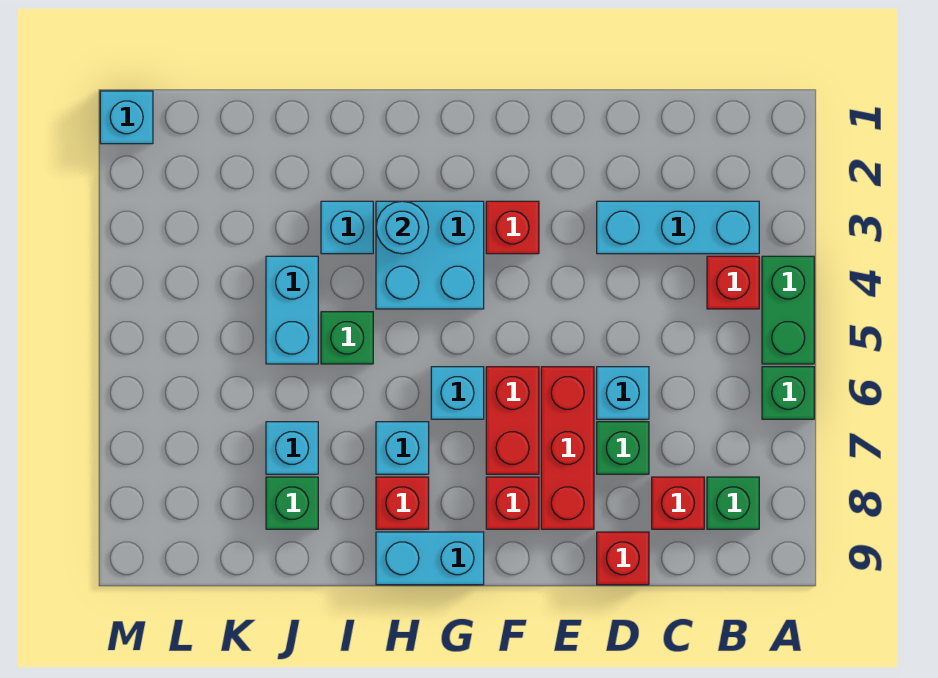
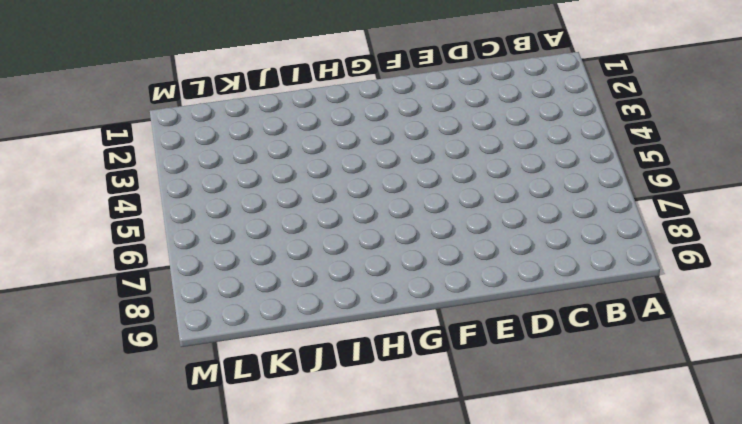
none -> green 1x2 brick [762,256,814,364]
none -> green 1x1 brick [762,367,814,419]
none -> cyan 1x3 brick [597,201,759,254]

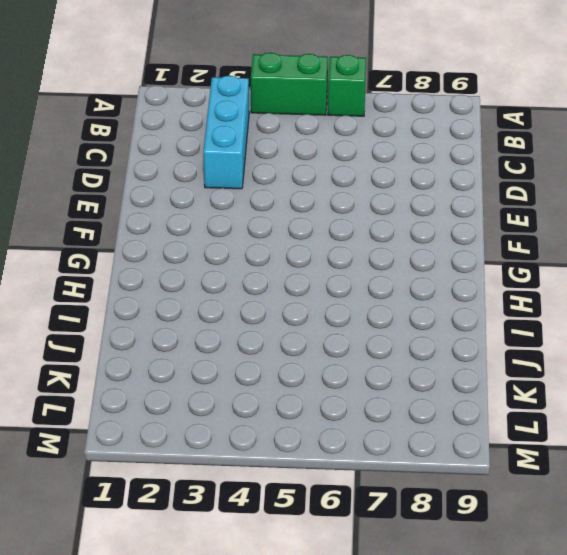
none -> red 1x1 brick [707,256,759,309]
none -> green 1x1 brick [707,477,759,529]
none -> red 1x1 brick [652,477,704,529]

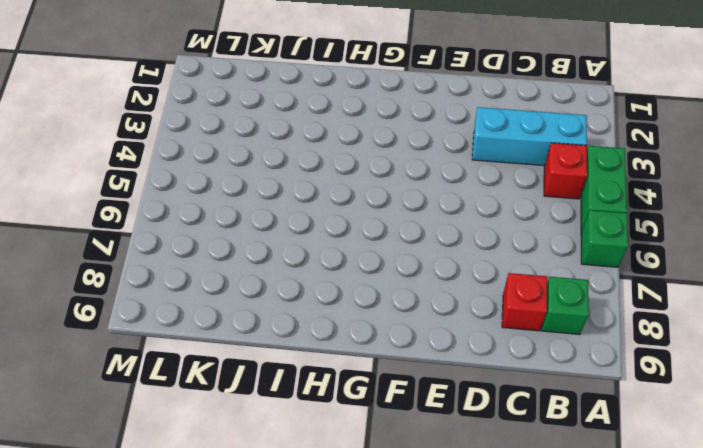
none -> cyan 1x1 brick [597,367,649,419]
none -> green 1x1 brick [597,422,649,474]
none -> red 1x1 brick [597,532,649,585]

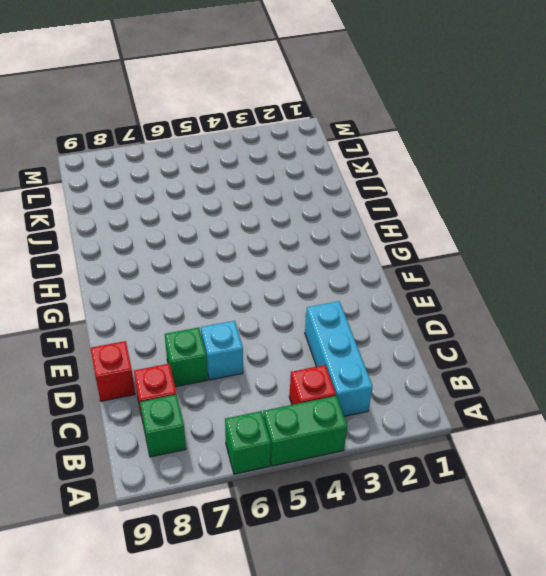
none -> red 1x3 brick [541,367,594,529]
none -> red 1x1 brick [486,201,539,254]
none -> red 1x2 brick [486,367,539,474]

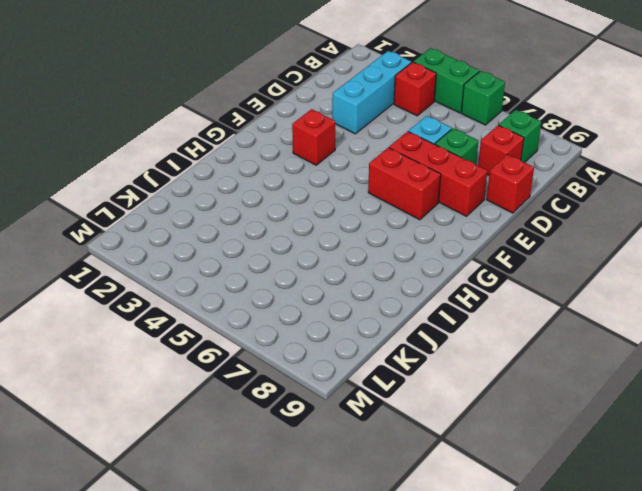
none -> red 1x1 brick [486,477,539,529]
none -> cyan 2x2 brick [376,201,484,309]
none -> cyan 1x1 brick [431,367,484,419]

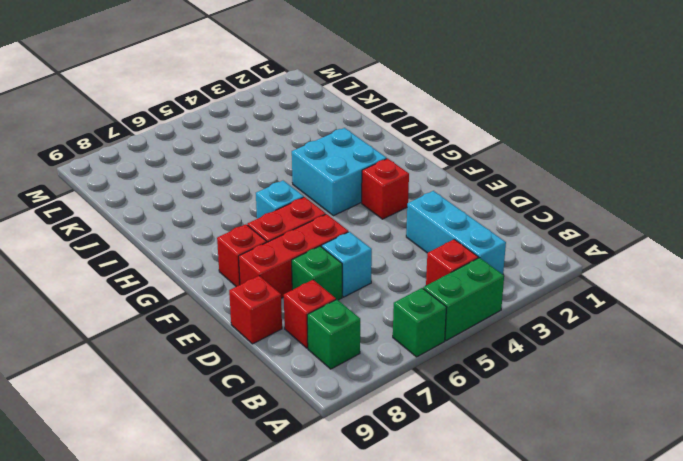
none -> cyan 1x2 brick [376,532,484,585]
none -> cyan 1x1 brick [376,422,429,474]
none -> red 1x1 brick [376,477,429,529]

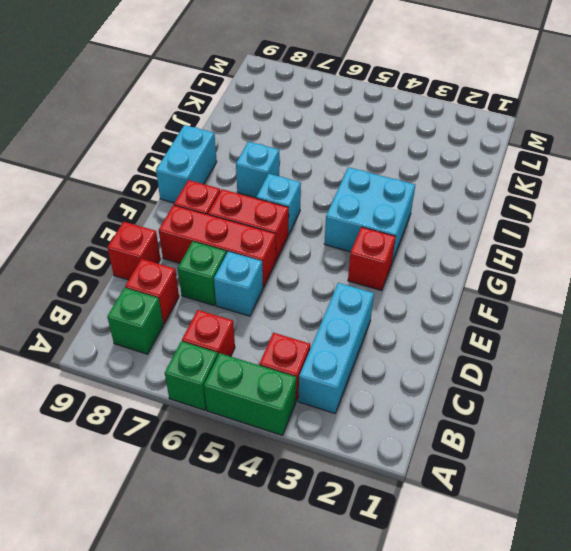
red 1x1 brick [182,310,235,356] -> red 1x1 brick moved to [376,477,429,529]
none -> cyan 1x1 brick [321,201,373,254]
none -> green 1x1 brick [321,312,373,364]
none -> cyan 1x2 brick [266,256,318,364]

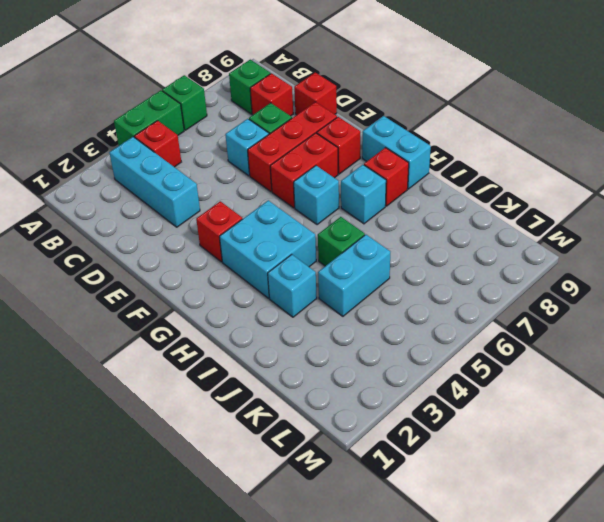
none -> cyan 1x1 brick [266,422,318,474]
none -> green 1x1 brick [266,477,318,529]
none -> cyan 1x1 brick [100,91,153,144]

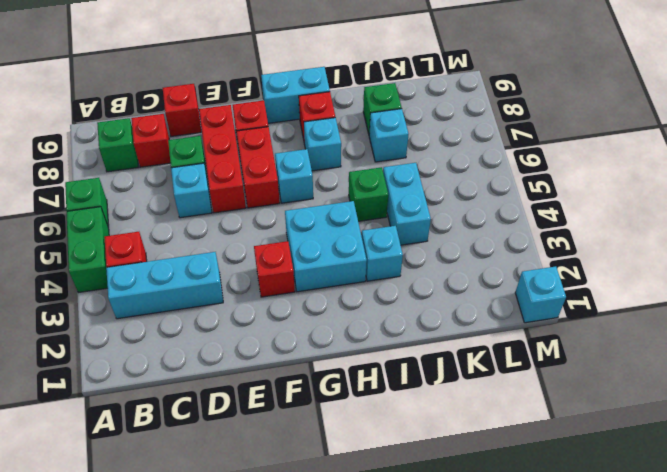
none -> cyan 1x1 round brick [376,201,429,254]

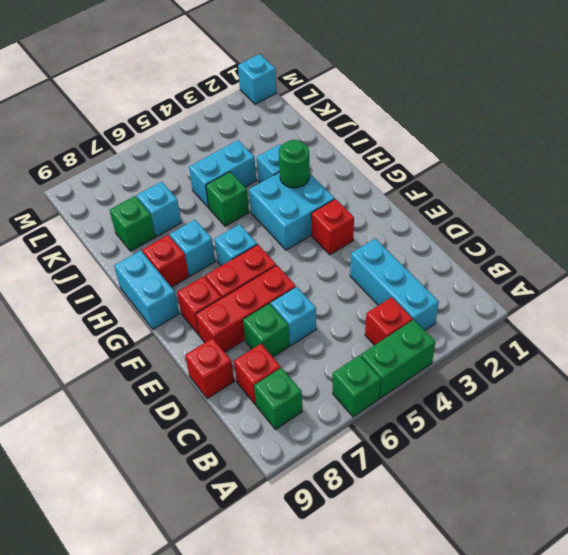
green 1x1 round brick [279,140,310,188] -> cyan 1x1 round brick [376,201,429,254]

